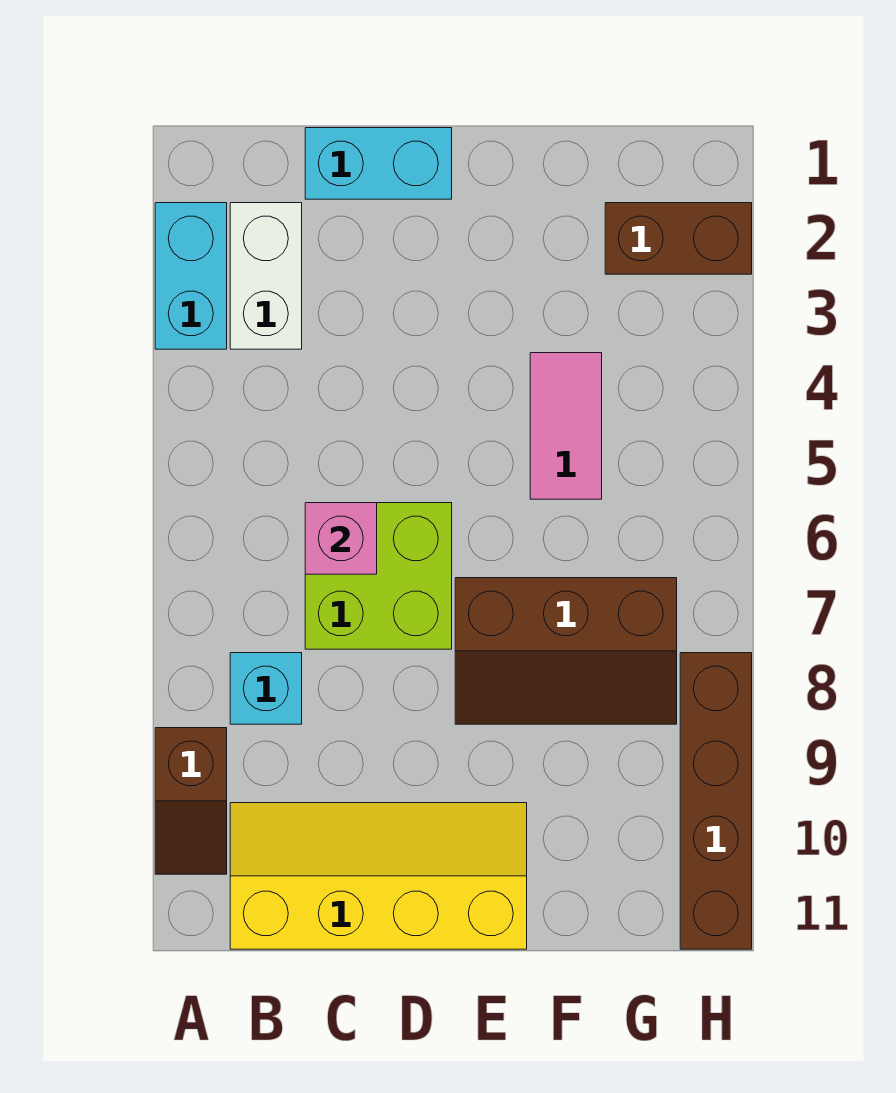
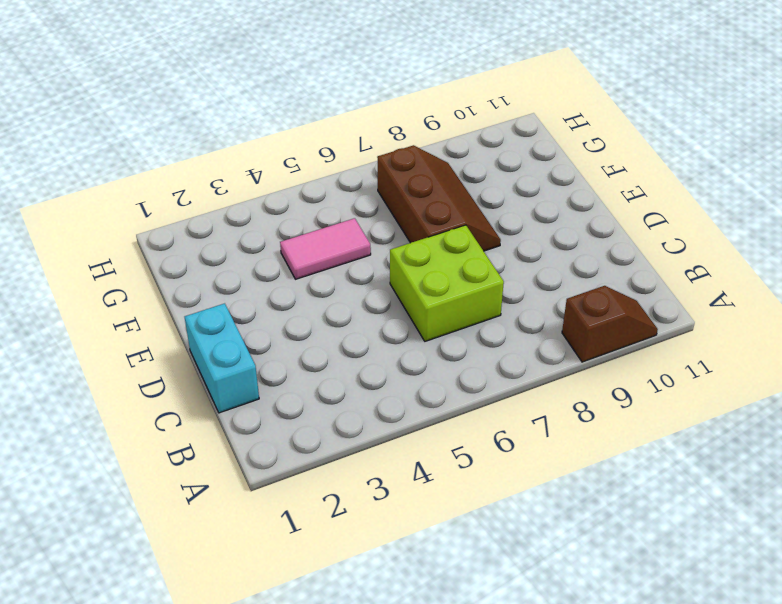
none -> cyan 1x2 brick [155,203,227,349]
none -> white 1x2 brick [230,203,302,349]
none -> cyan 1x1 brick [230,653,302,724]

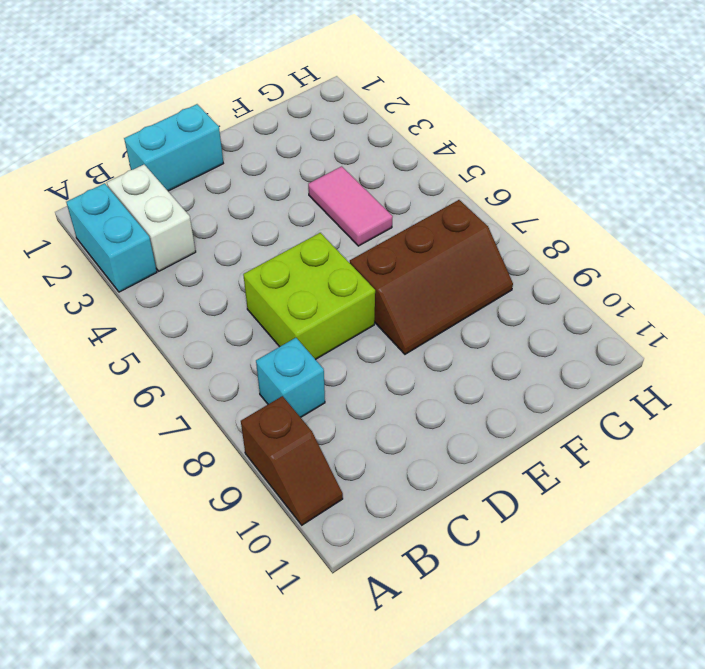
none -> yellow 2x4 slope [230,803,527,949]
none -> brown 1x2 brick [605,203,752,274]
none -> brown 1x4 brick [680,653,752,949]

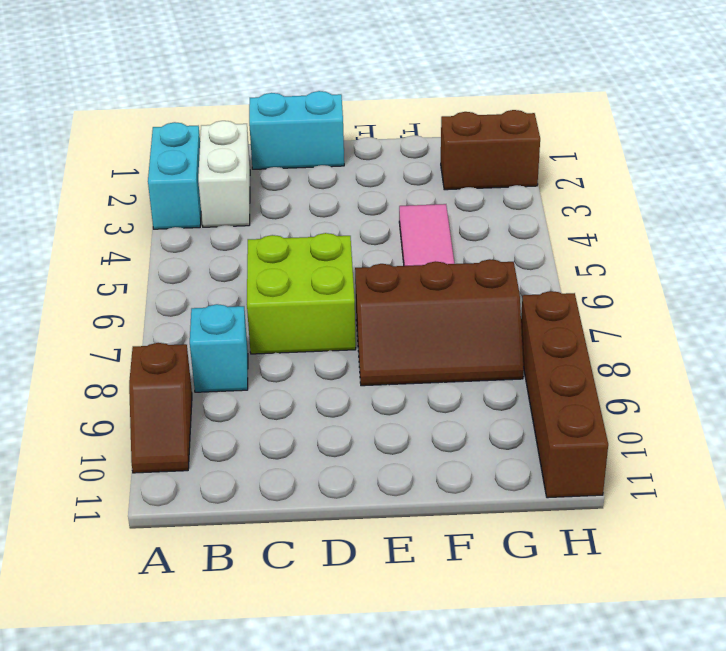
none -> yellow 2x4 slope [230,803,527,949]
none -> pink 1x1 brick [305,503,377,574]

